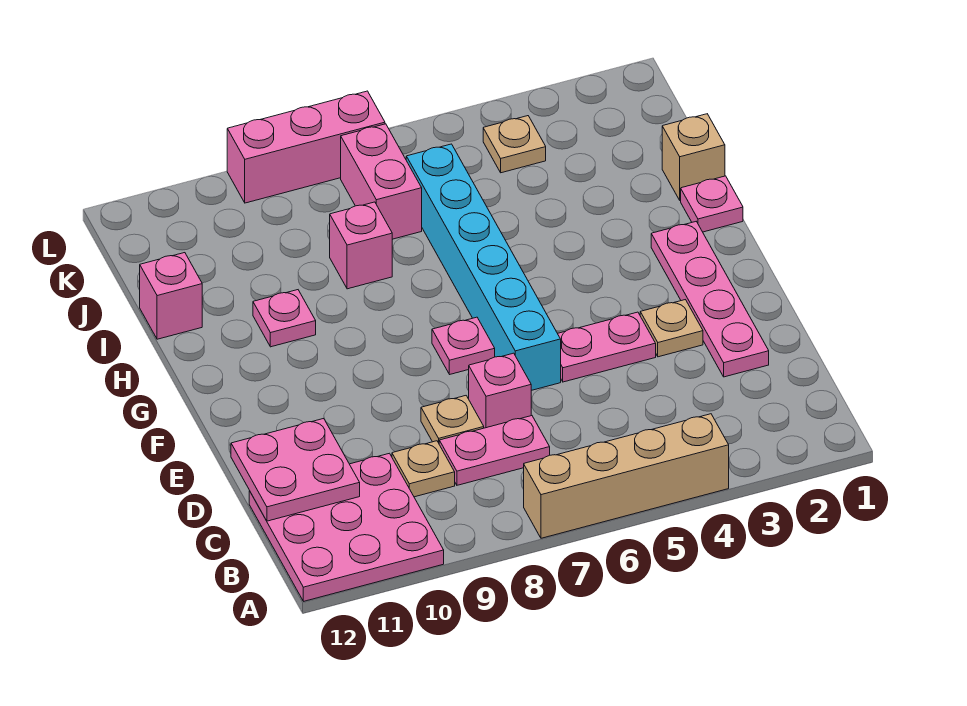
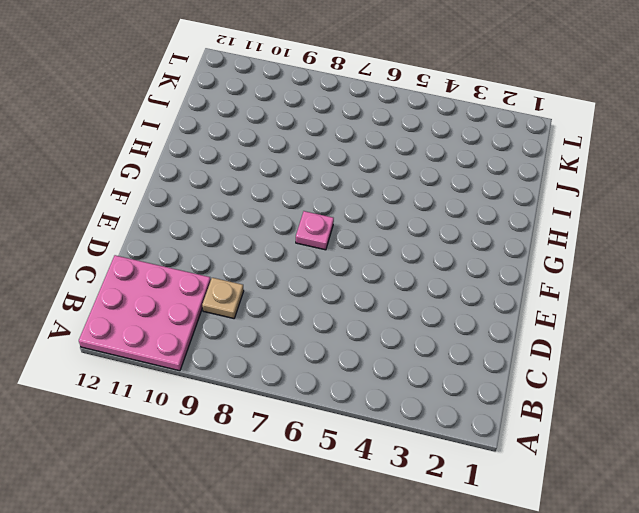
none -> tan 1x4 brick [524,414,729,538]
none -> pink 1x2 plate [439,416,550,485]
none -> pink 1x4 plate [651,222,769,377]

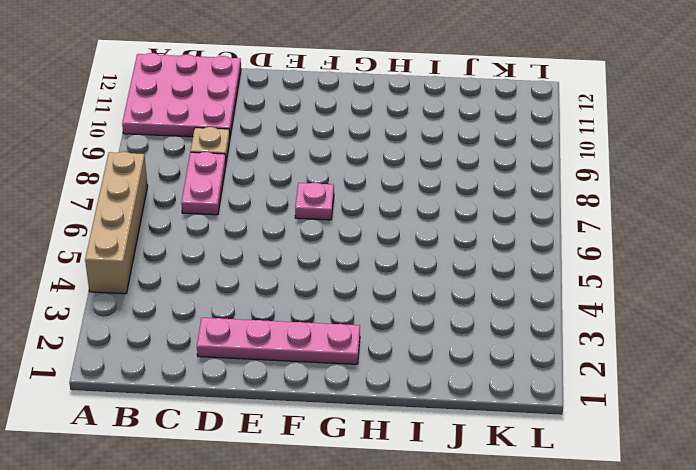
none -> pink 1x1 brick [469,353,531,428]
none -> tan 1x1 plate [421,396,484,443]
none -> tan 1x1 plate [640,300,703,357]

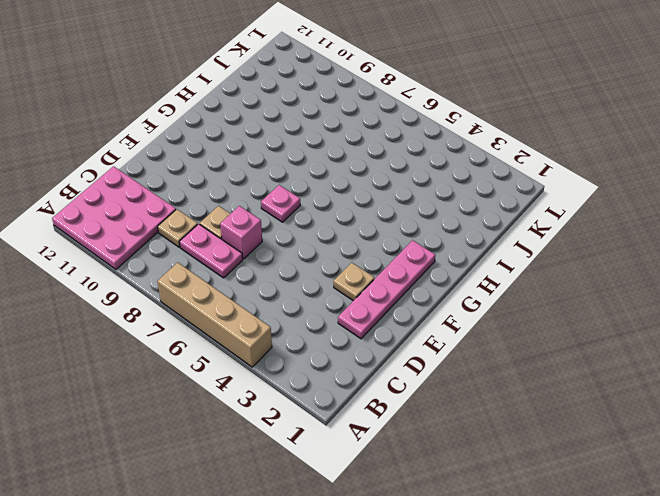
none -> pink 1x2 plate [558,312,656,382]
none -> cyan 1x6 brick [406,144,561,391]
none -> pink 1x1 plate [681,176,743,232]

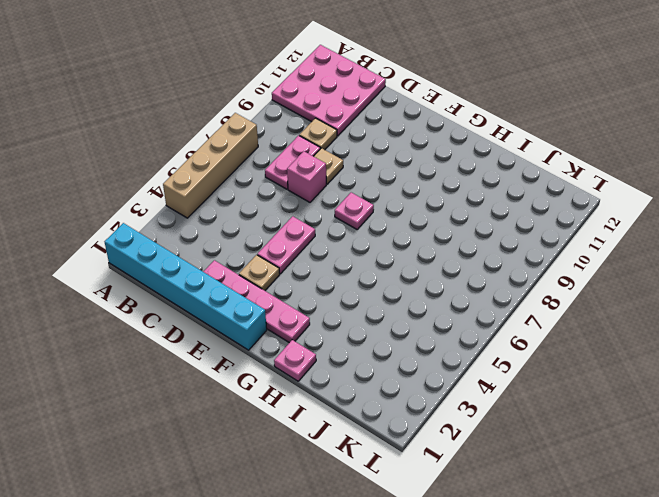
cyan 1x6 brick [104,223,267,350] -> cyan 1x6 brick moved to [406,144,561,391]
none -> pink 1x1 plate [253,290,316,347]
none -> tan 1x1 brick [662,114,725,200]
none -> pink 1x1 brick [330,202,392,289]

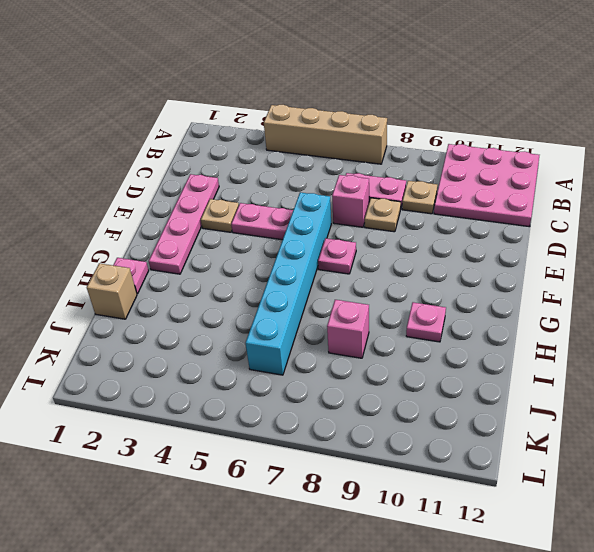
none -> pink 1x1 brick [140,253,202,339]
none -> pink 1x2 brick [341,124,422,239]
none -> tan 1x1 plate [483,116,546,173]

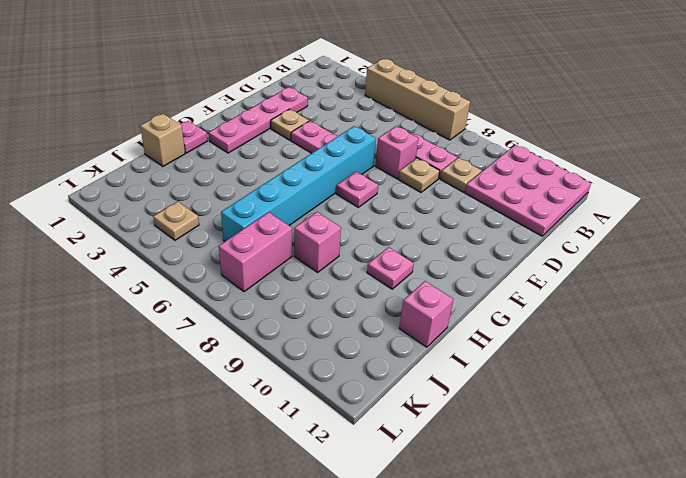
none -> pink 1x3 brick [227,91,385,203]
none -> pink 2x2 plate [231,419,360,521]

